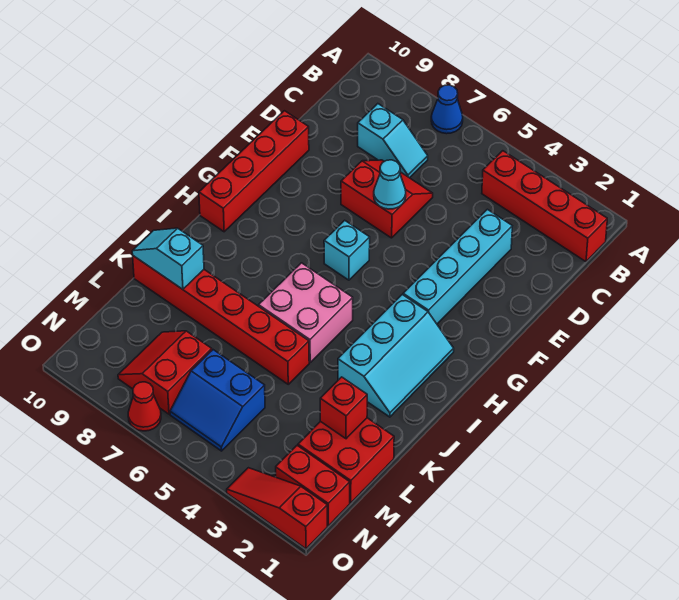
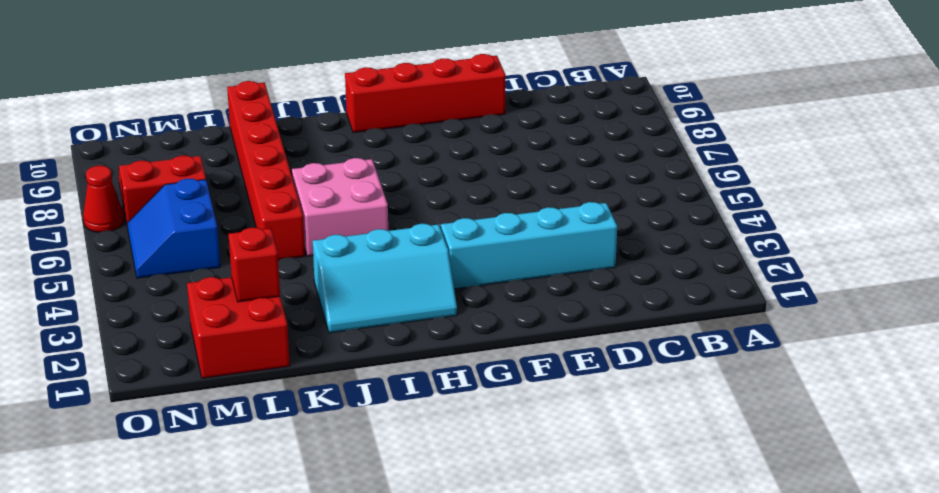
none -> blue 1x1 cone [431,85,463,134]
none -> red 1x4 brick [482,151,607,262]
none -> cyan 1x2 slope [358,104,428,178]

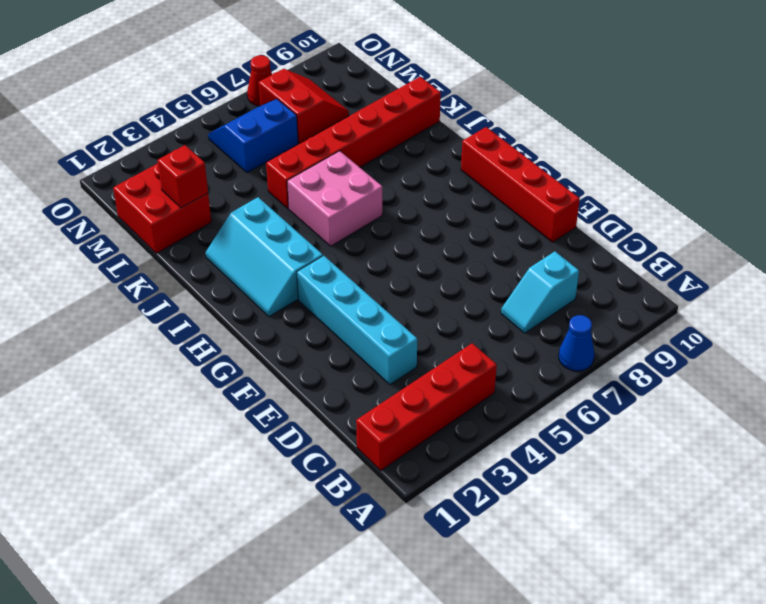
none -> red 2x2 slope [341,160,433,238]
none -> cyan 1x1 brick [324,220,370,280]
none -> red 1x2 brick [276,446,350,526]

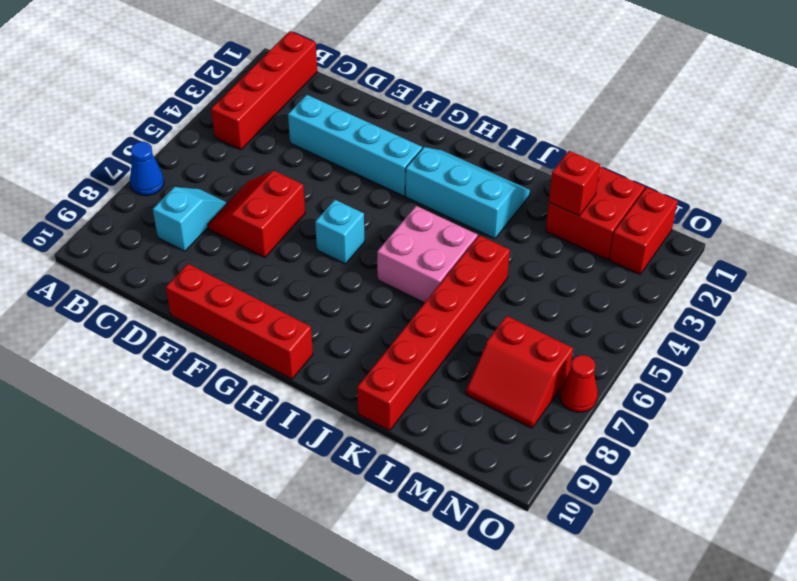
none -> blue 2x2 slope [170,350,265,451]
none -> red 1x3 slope [227,468,327,549]
none -> cyan 1x1 cone [374,160,406,209]

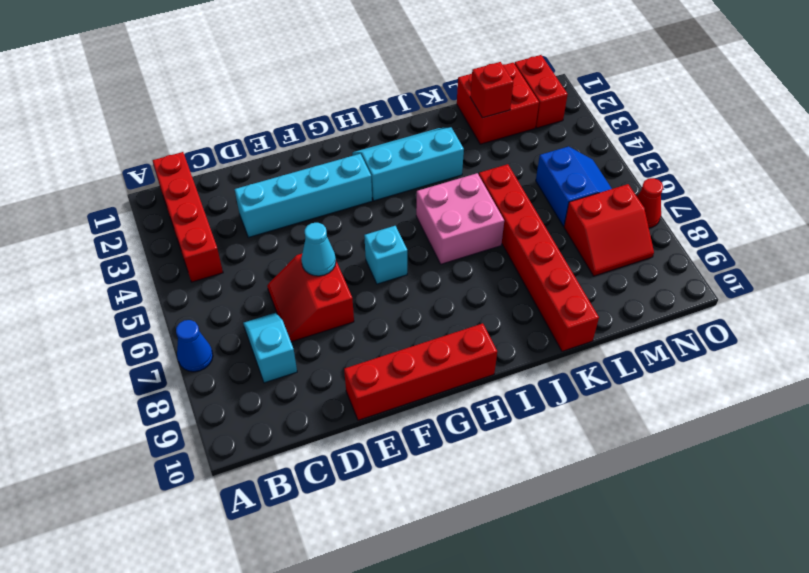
none -> red 1x3 slope [227,468,327,549]
none -> cyan 1x2 slope [132,228,204,289]

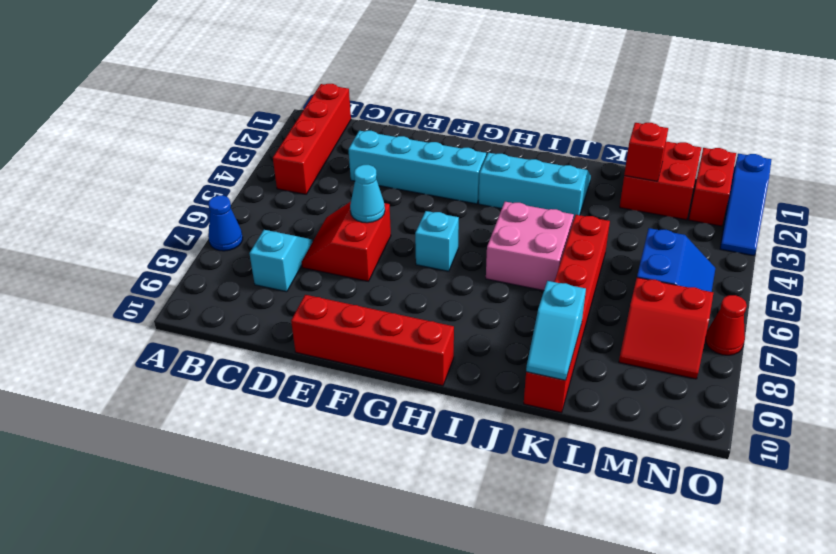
blue 1x3 slope [720,154,772,256] -> red 1x3 slope [227,468,327,549]

